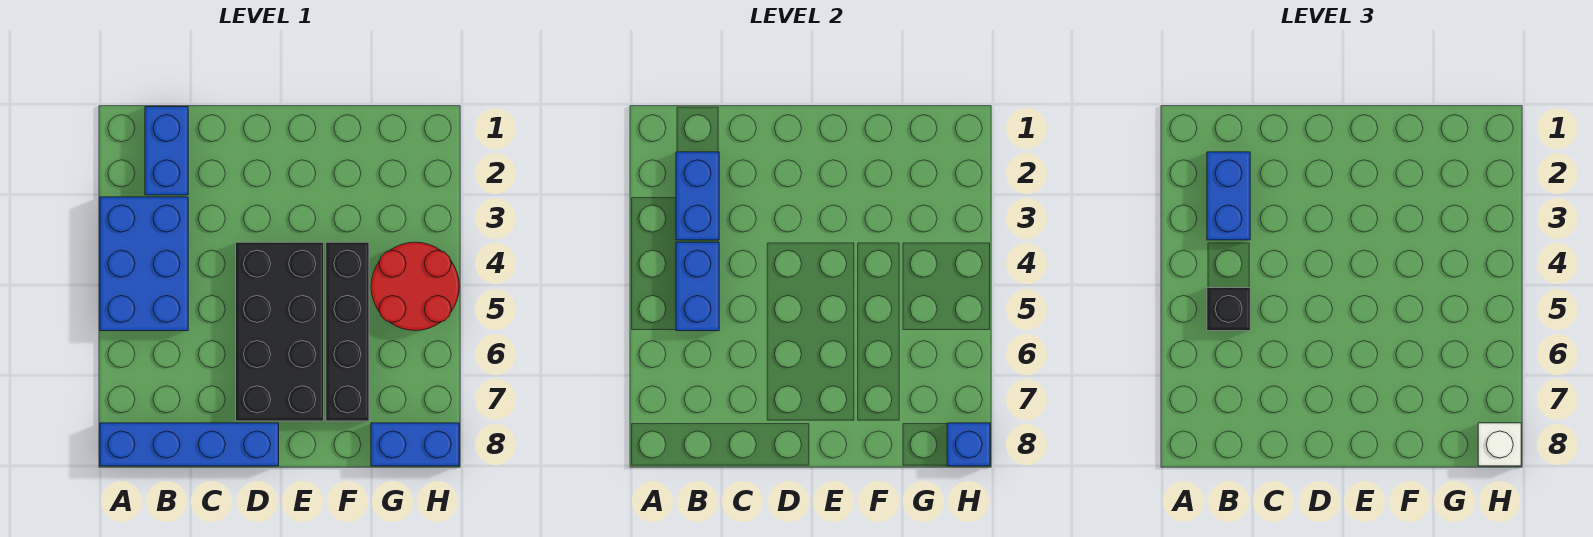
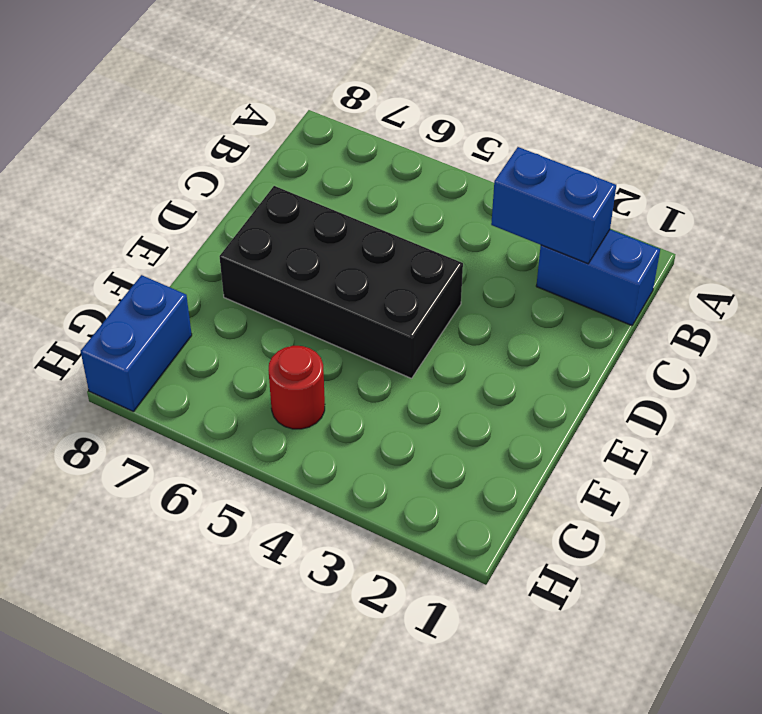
red 1x1 round brick [268,346,325,429] -> red 2x2 round brick [371,242,459,331]
none -> blue 2x3 brick [100,197,188,331]
none -> blue 1x4 brick [100,423,279,466]
none -> black 1x4 brick [326,242,369,421]

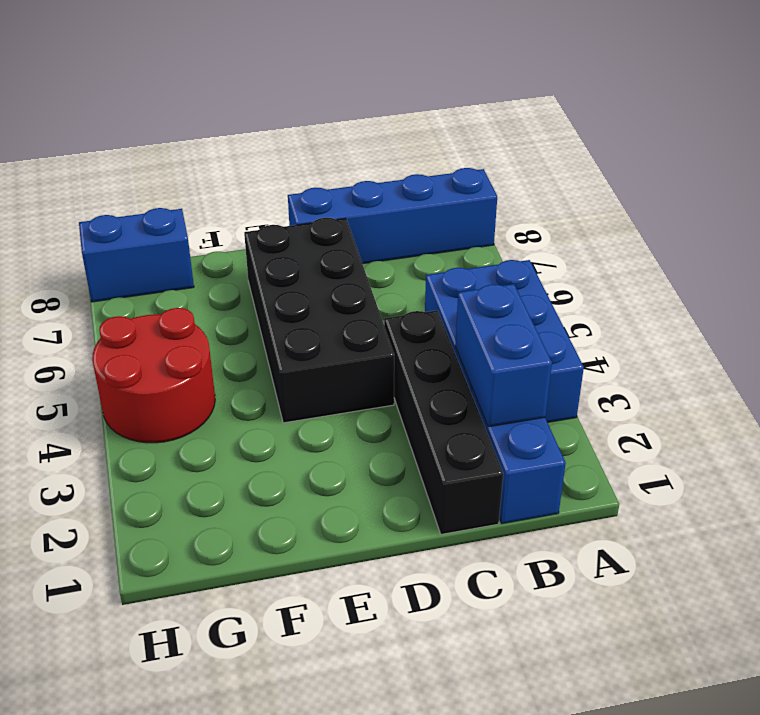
black 1x4 brick [384,310,503,534] -> black 1x4 brick moved to [326,242,369,421]
none -> blue 1x2 brick [676,242,719,331]
none -> blue 1x1 brick [947,423,990,466]
none -> blue 1x2 brick [1207,152,1250,240]

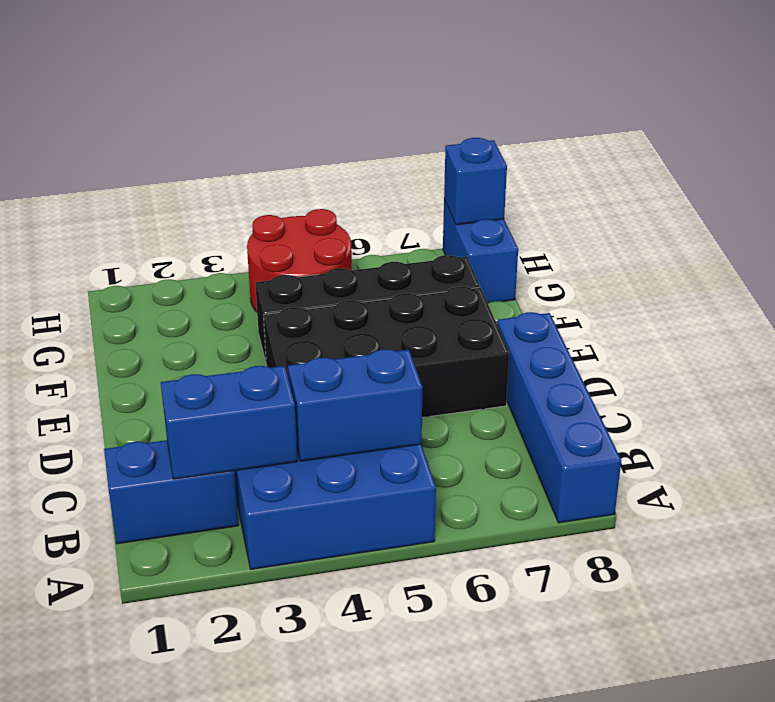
none -> blue 1x2 brick [1207,152,1250,240]
none -> black 1x1 brick [1207,288,1250,331]
none -> white 1x1 brick [1478,423,1521,466]

